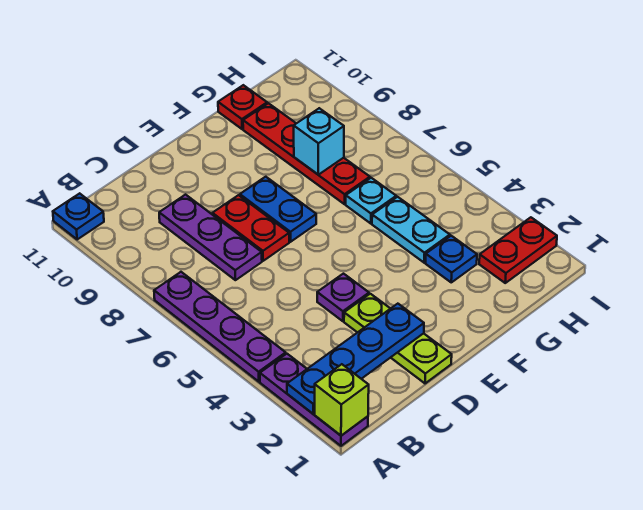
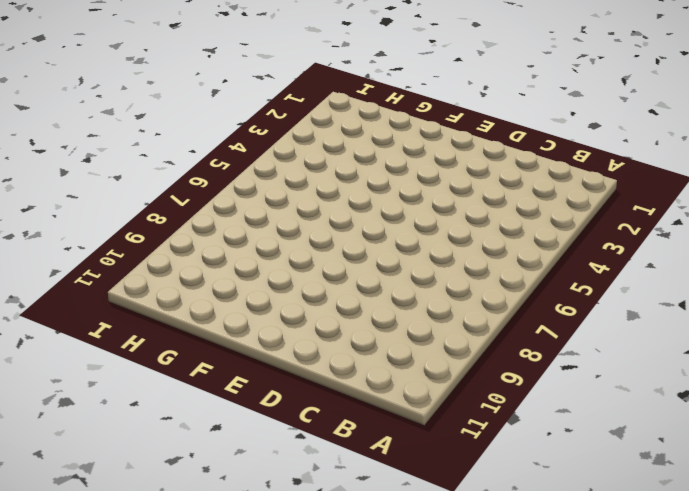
none -> purple 1x3 plate [260,354,368,446]
none -> purple 1x4 plate [154,272,286,382]
none -> blue 1x1 plate [53,193,104,239]

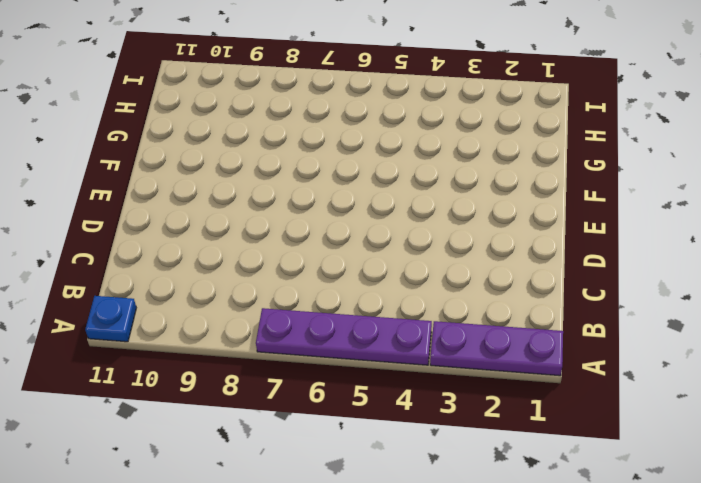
none -> purple 1x3 plate [159,195,262,280]
none -> lime 1x3 plate [344,294,452,383]
none -> purple 1x1 plate [317,274,369,321]

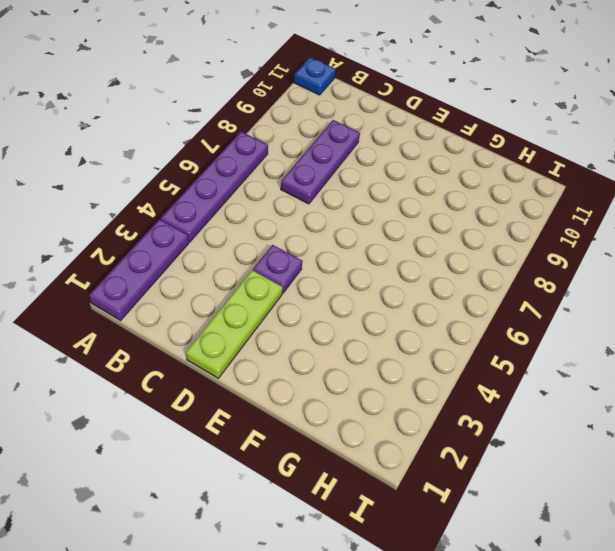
none -> red 1x2 plate [212,195,289,261]
none -> blue 1x2 plate [240,177,316,242]
none -> blue 1x1 plate [426,236,477,282]

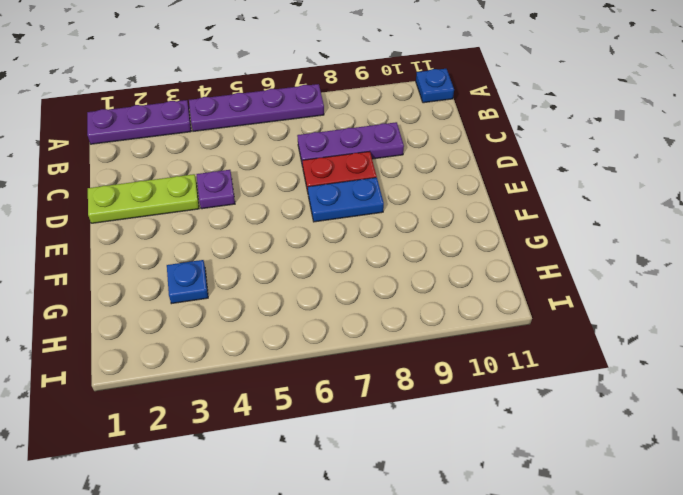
none -> cyan 1x2 plate [372,197,450,263]
none -> cyan 1x1 plate [346,178,396,223]
none -> red 1x4 plate [243,103,370,204]

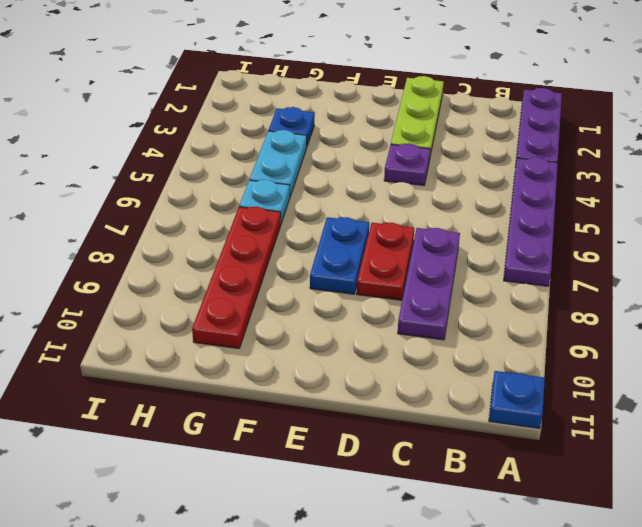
none -> red 1x1 plate [218,85,267,129]
none -> red 1x2 plate [479,217,557,283]
none -> lime 1x1 brick [315,364,369,436]

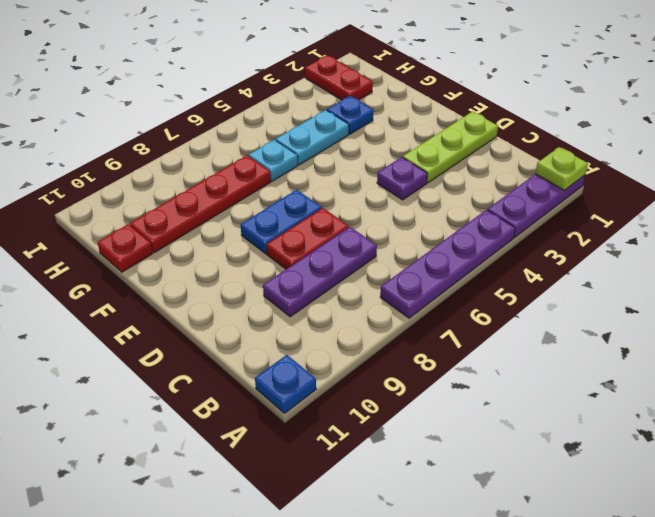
lime 1x1 plate [535,147,588,190] -> lime 1x1 brick [315,364,369,436]
none -> blue 1x4 plate [287,304,424,414]
none -> cyan 1x1 brick [294,108,344,175]

